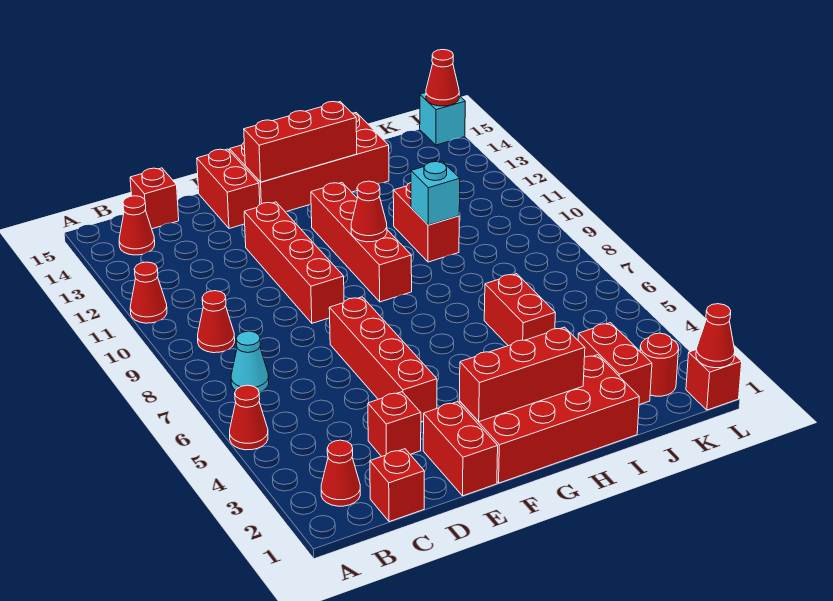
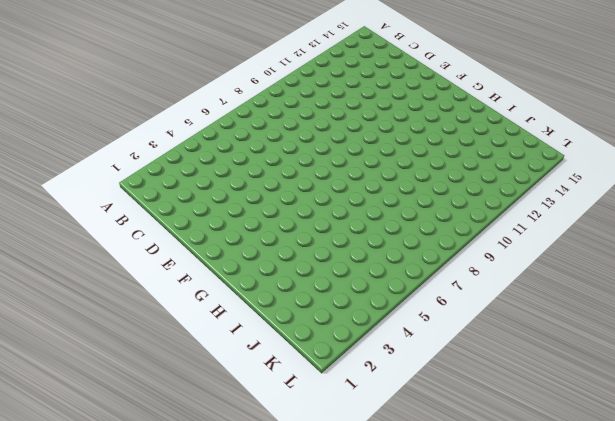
none -> red 1x1 cone [230,385,268,450]
none -> red 1x1 cone [130,262,167,323]
none -> red 1x1 cone [321,440,360,506]

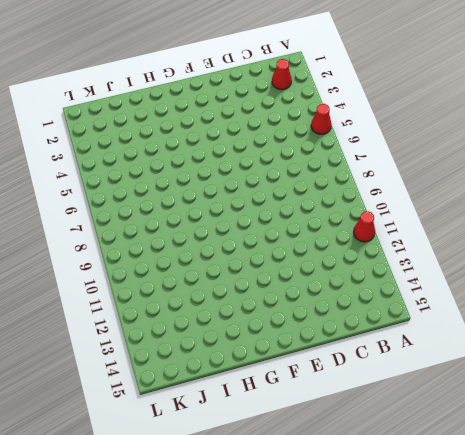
none -> cyan 1x1 cone [231,331,269,393]
none -> red 1x1 cone [198,291,235,353]
none -> red 1x1 cone [119,196,155,255]

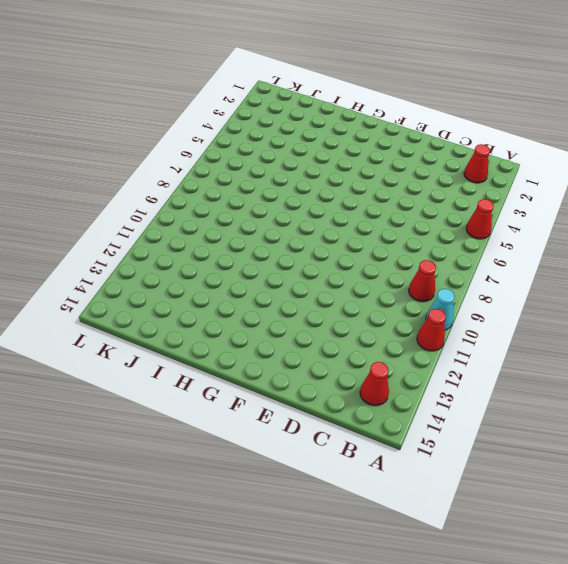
cyan 1x1 cone [426,289,454,330] -> cyan 1x1 cone moved to [231,331,269,393]
none -> red 1x1 brick [370,449,424,522]
none -> red 1x1 brick [130,168,179,229]
none -> red 1x1 brick [368,392,421,457]

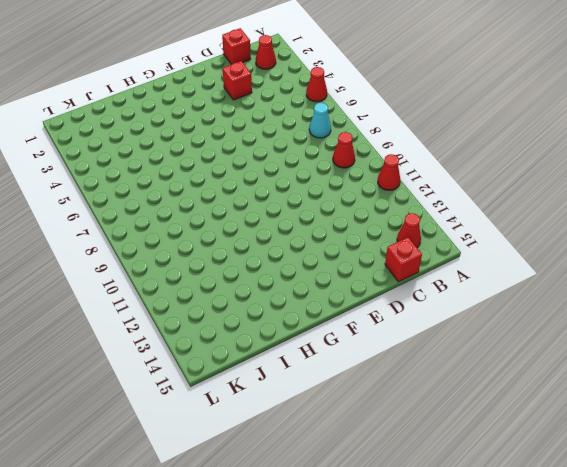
none -> red 1x2 brick [423,402,498,496]
none -> red 1x4 brick [329,297,437,422]
none -> red 1x4 brick [244,202,344,323]

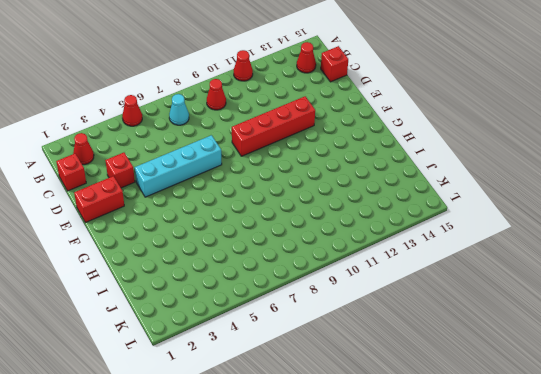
cyan 1x4 brick [135,135,222,197] -> red 1x4 brick [329,297,437,422]
none -> red 1x2 brick [197,149,260,229]
none -> red 2x4 brick [459,355,639,483]
none -> red 2x4 brick [230,113,389,212]

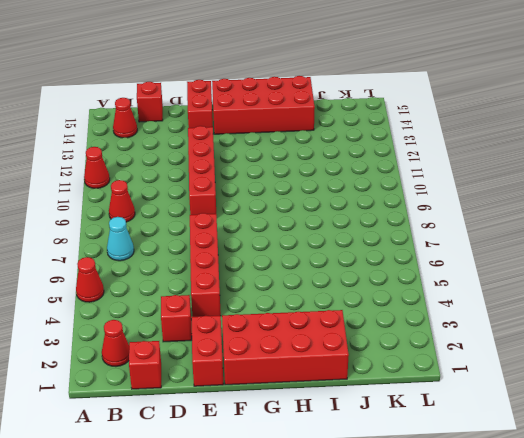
none -> red 1x4 brick [311,183,412,302]
none -> red 1x2 brick [484,274,555,346]
none -> red 1x2 brick [393,183,459,262]

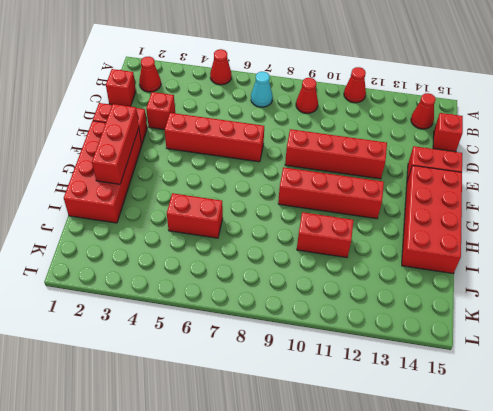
none -> red 1x2 brick [578,323,652,405]
none -> red 1x1 round brick [640,333,679,396]
none -> red 1x1 brick [686,350,742,410]

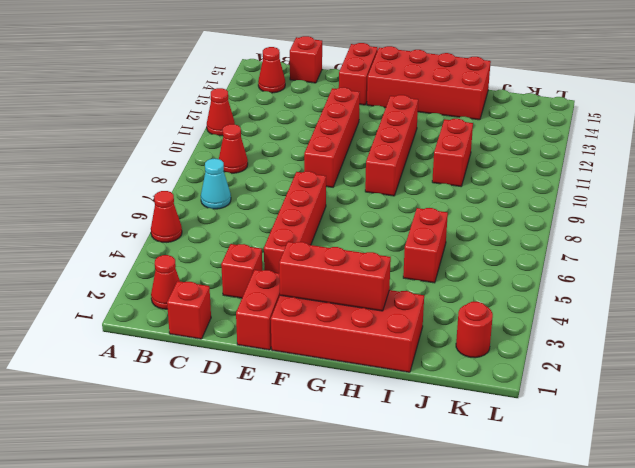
none -> red 1x2 brick [578,323,652,405]
none -> red 1x1 brick [686,350,742,410]
none -> cyan 1x1 brick [420,93,465,145]

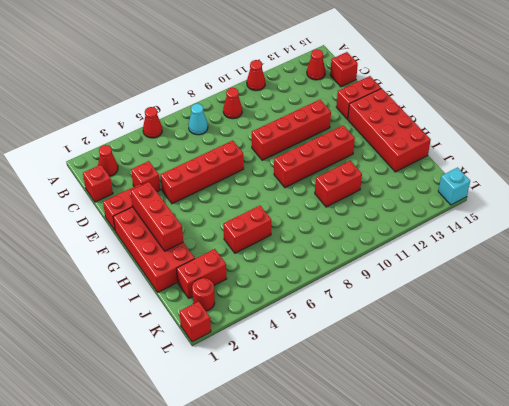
none -> red 1x3 brick [244,102,357,182]
none -> red 1x1 cone [351,181,387,242]
none -> cyan 1x1 brick [411,161,460,225]

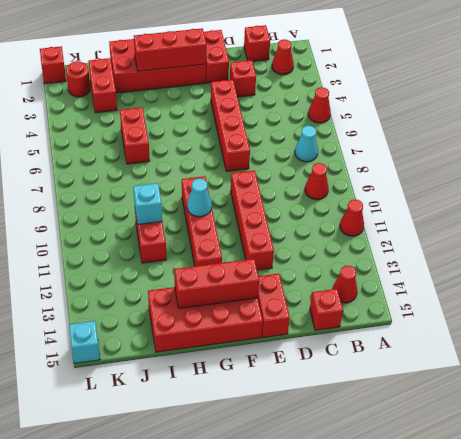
cyan 1x1 cone [187,179,212,217] -> red 1x1 cone [351,181,387,242]
none -> red 1x1 cone [696,304,735,368]
none -> red 1x1 cone [426,50,459,106]

